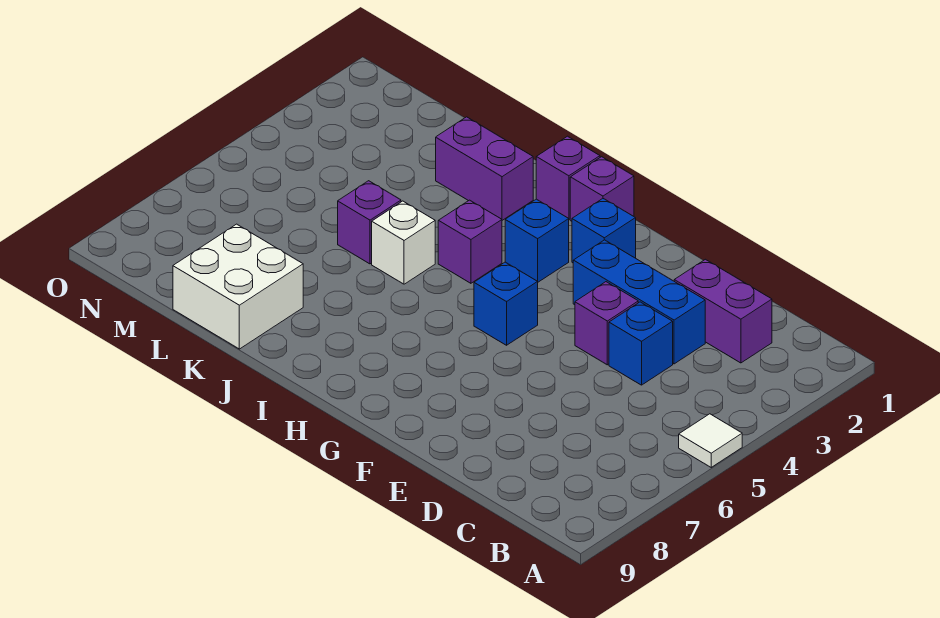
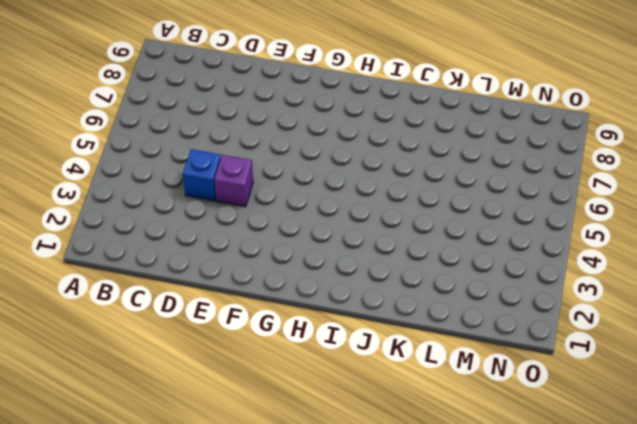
none -> white 1x1 tile [679,414,742,467]
none -> purple 1x2 brick [674,259,772,363]
none -> blue 1x3 brick [573,240,705,364]

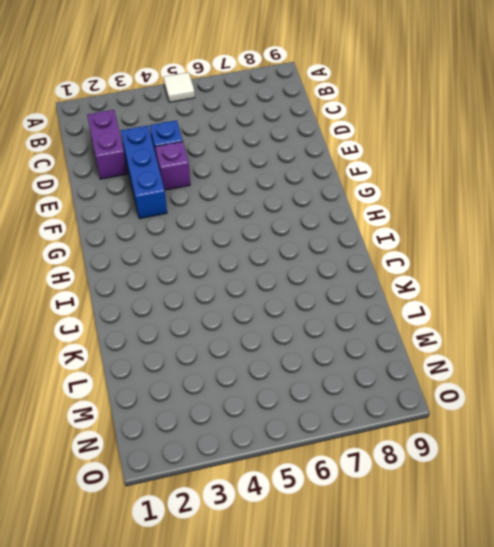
none -> blue 1x1 brick [572,199,636,263]
none -> blue 1x1 brick [474,262,538,345]
none -> purple 1x1 brick [570,157,634,221]

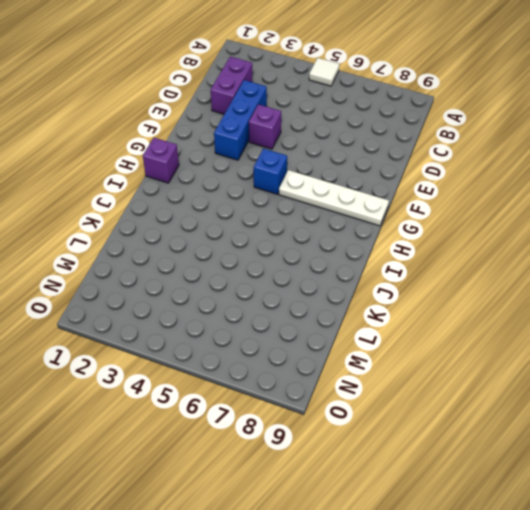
white 1x4 plate [279,170,389,226] -> none
none -> blue 1x1 brick [609,302,673,385]
none -> blue 1x1 brick [572,199,636,263]
none -> blue 1x1 brick [505,199,569,282]

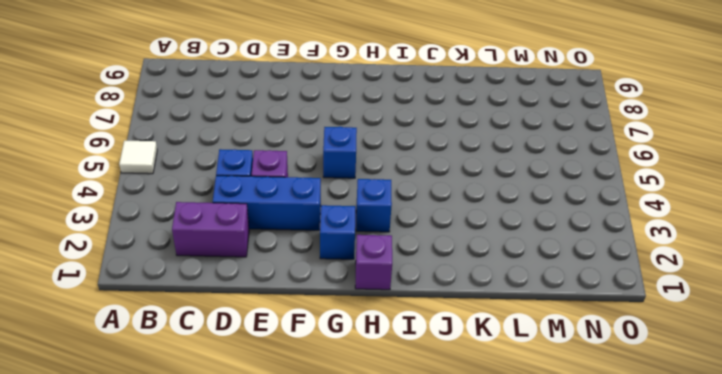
none -> purple 1x1 brick [536,136,600,219]
none -> purple 1x1 brick [438,200,502,283]
none -> purple 1x2 brick [436,117,533,220]

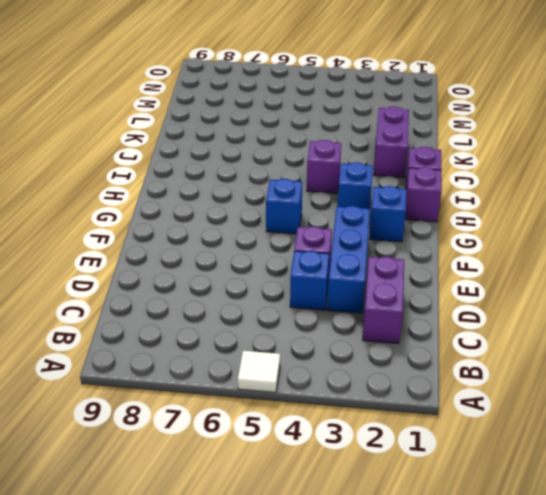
none -> white 1x1 brick [372,201,435,284]
none -> purple 1x1 brick [338,181,401,264]
none -> white 2x2 brick [173,224,303,349]

